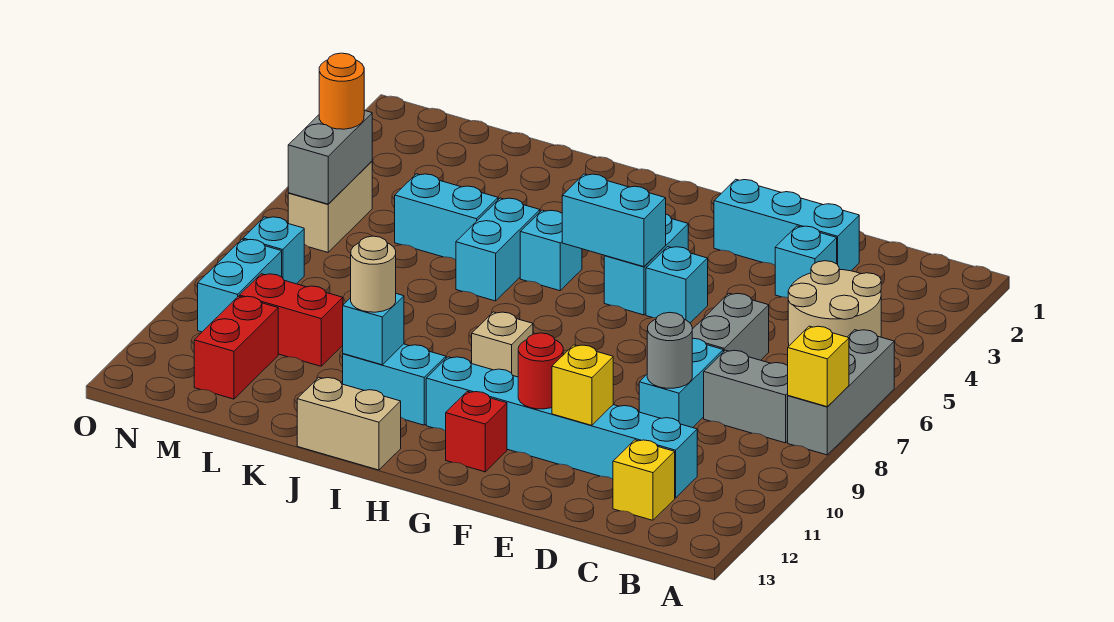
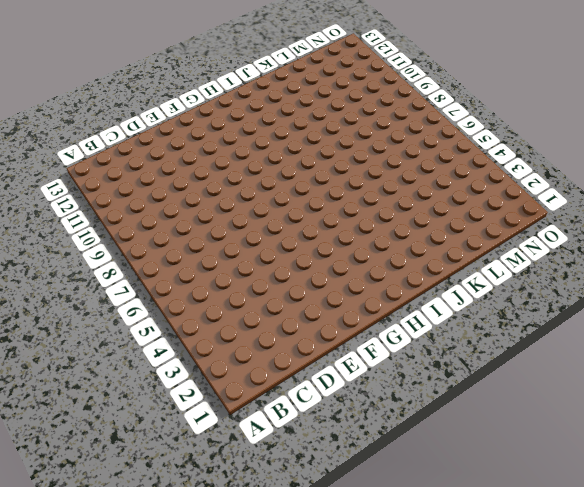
none -> grey 1x3 brick [788,330,894,455]
none -> tan 2x2 round brick [788,261,881,346]
none -> grey 1x2 brick [704,350,788,443]
none -> cyan 1x6 brick [426,357,697,498]

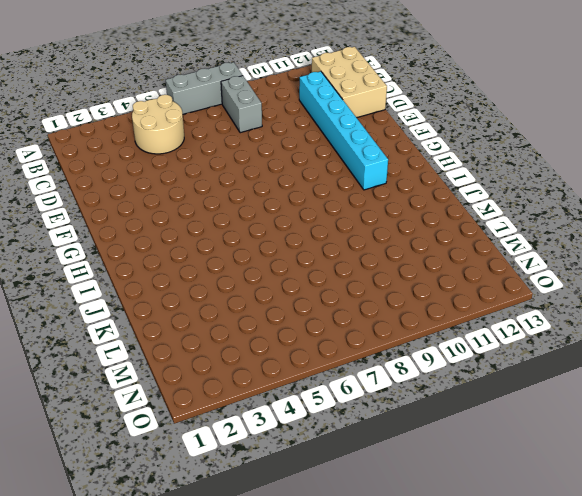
tan 2x3 brick [312,47,387,118] -> yellow 1x1 brick [613,440,675,520]
none -> cyan 1x3 brick [714,179,859,271]
none -> cyan 1x1 brick [775,226,837,298]
none -> grey 1x2 brick [692,293,769,360]
none -> cyan 1x2 brick [639,338,723,428]

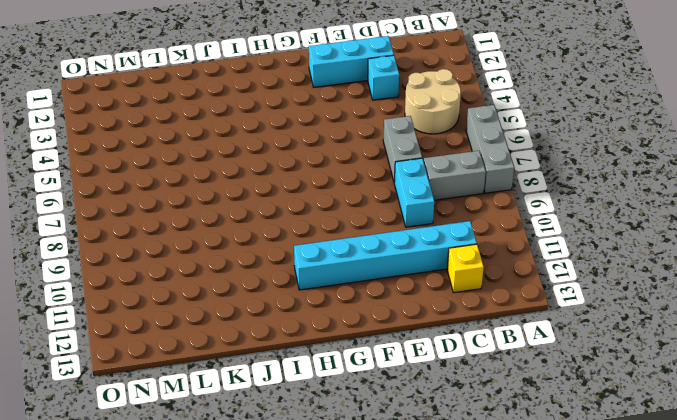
none -> cyan 1x1 brick [646,247,708,323]
none -> cyan 1x2 brick [604,214,688,315]
none -> red 1x1 brick [446,391,507,472]
none -> tan 1x1 brick [472,312,533,377]

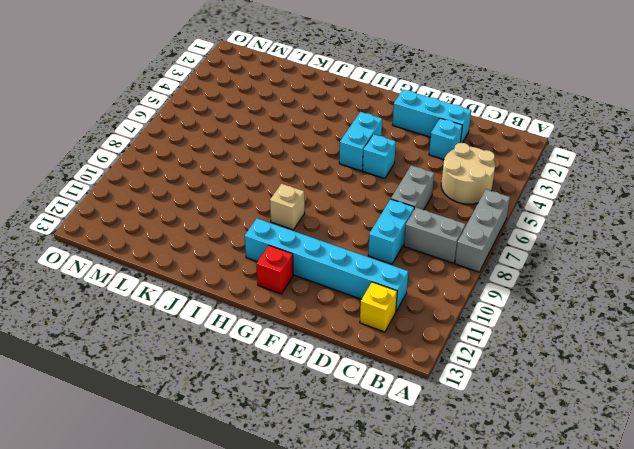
none -> cyan 1x1 brick [520,210,582,291]
none -> cyan 1x2 brick [343,344,446,425]
none -> tan 1x2 brick [297,378,401,470]
none -> cyan 1x2 brick [456,198,540,301]

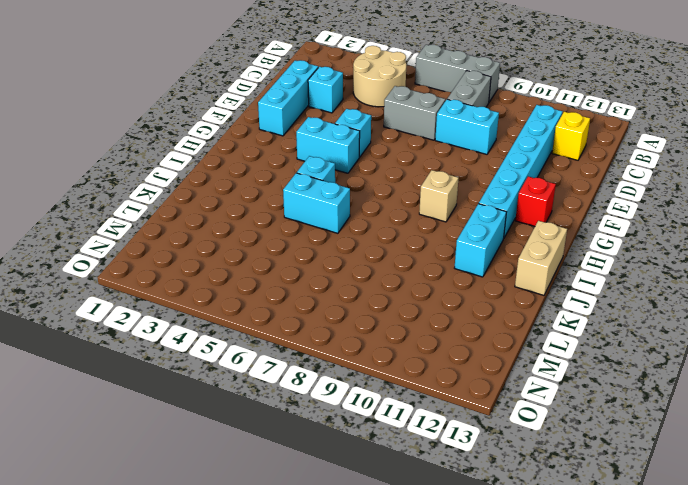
none -> cyan 1x2 brick [395,174,498,260]
none -> red 1x2 brick [240,274,343,366]
none -> red 1x2 brick [194,296,278,399]
none -> tan 1x2 brick [288,161,372,252]

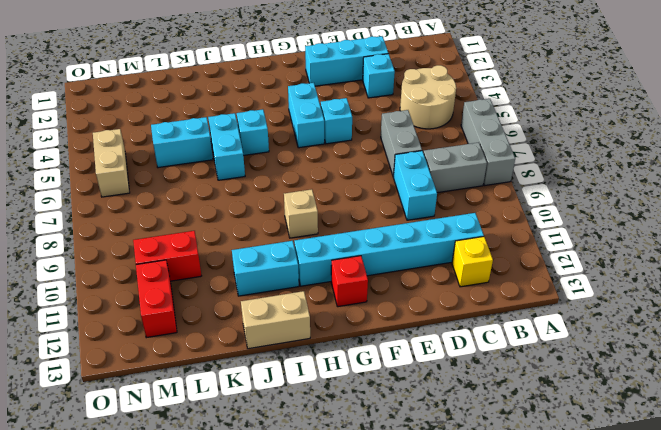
none -> cyan 1x1 brick [243,217,304,284]
none -> cyan 1x2 brick [198,239,282,332]
none -> yellow 1x1 brick [788,326,849,407]
none -> grey 1x1 round brick [647,312,692,388]

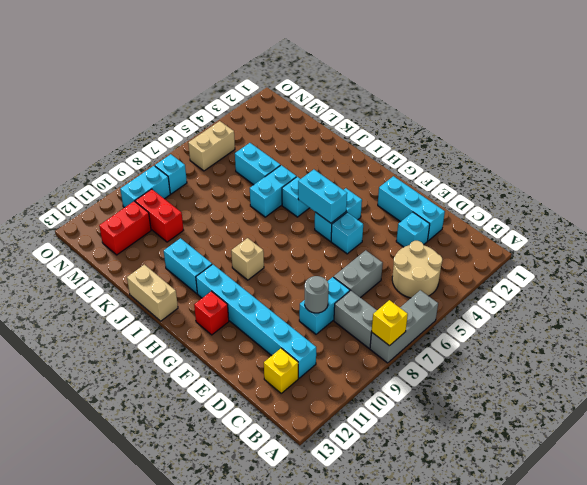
none -> yellow 1x1 brick [552,345,613,425]
none -> red 1x1 round brick [518,333,563,409]
none -> cyan 1x1 brick [343,294,404,365]
none -> grey 1x2 brick [288,110,372,204]

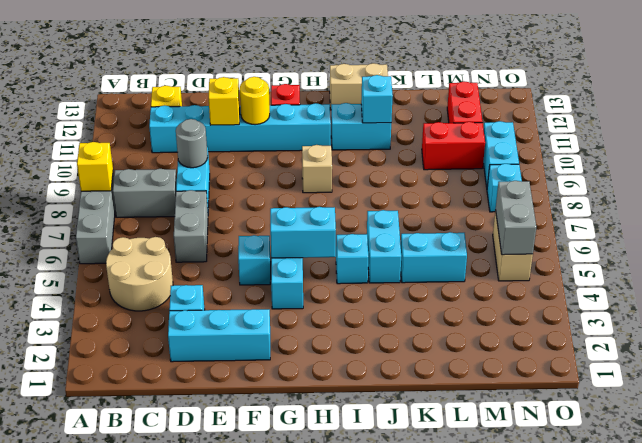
yellow 1x1 round brick [240,77,270,125] -> red 1x1 round brick [518,333,563,409]
none -> tan 1x1 round brick [351,236,396,312]
none -> orange 1x1 round brick [319,53,364,129]

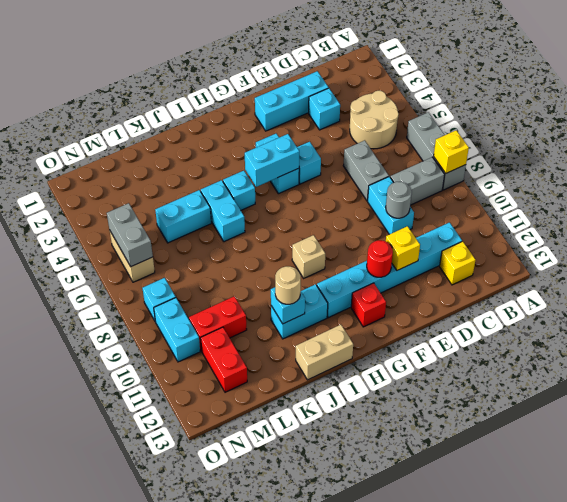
none -> orange 1x1 round brick [319,53,364,129]

